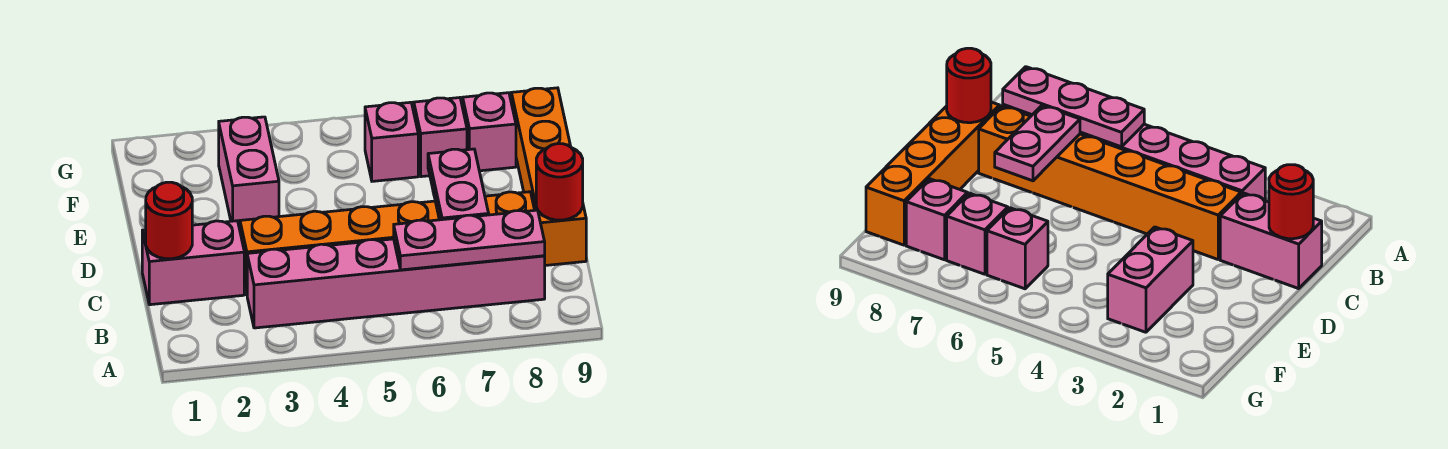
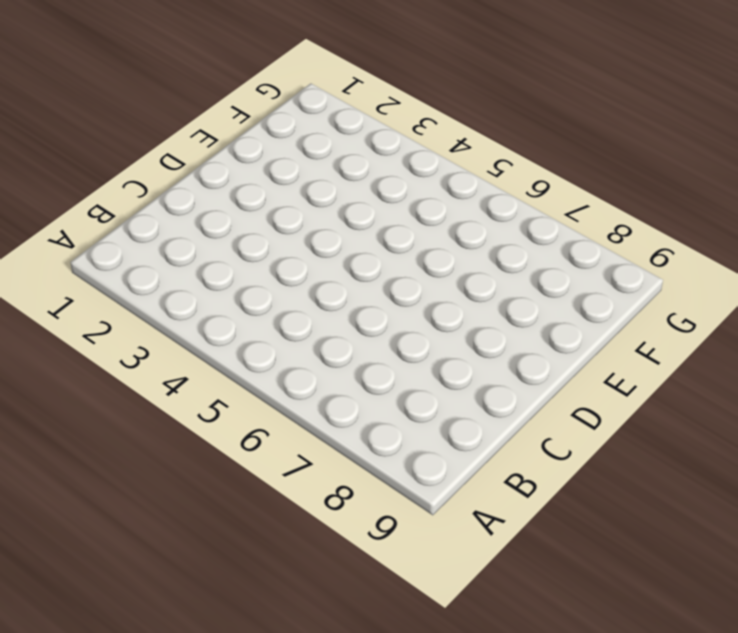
none -> pink 1x6 brick [247,239,545,328]
none -> pink 1x2 brick [142,221,244,305]
none -> orange 1x6 brick [240,192,534,293]

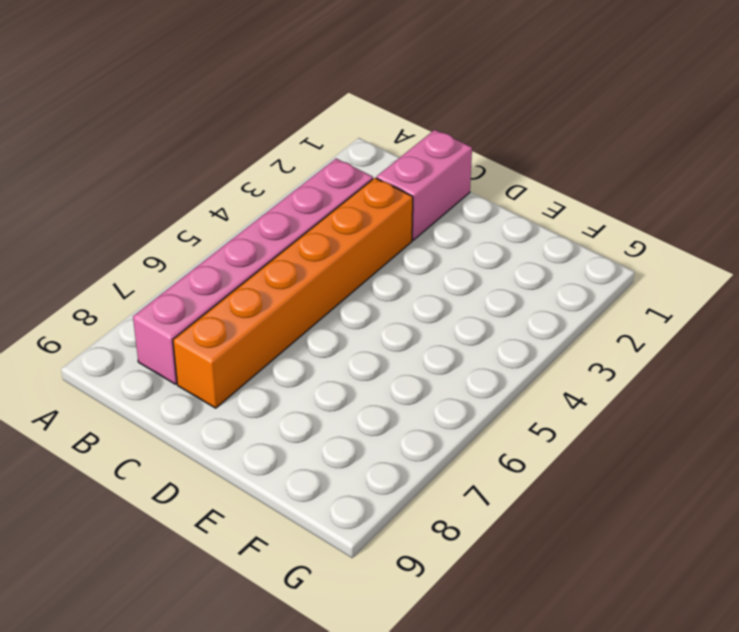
none -> orange 1x4 brick [511,88,586,265]
none -> pink 1x2 brick [219,117,279,228]
none -> pink 1x1 brick [365,102,418,181]

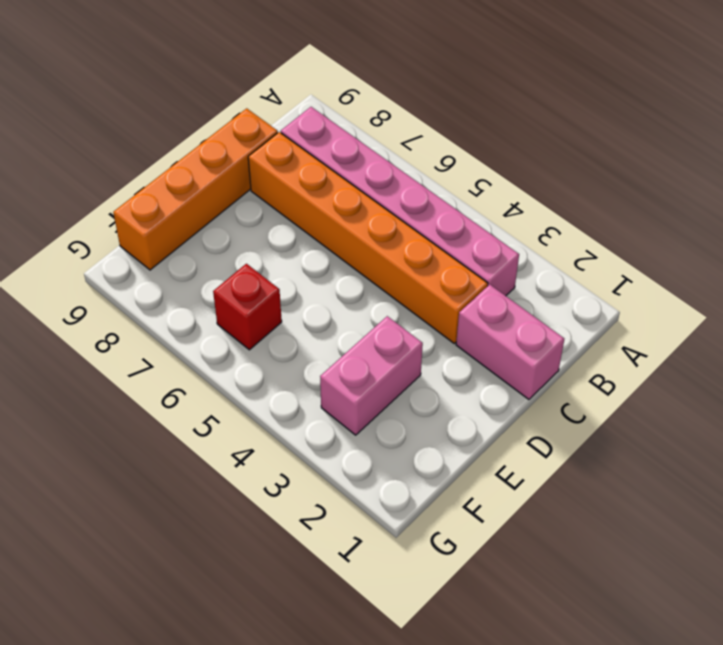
red 1x1 brick [213,264,282,350] -> pink 1x1 brick [365,102,418,181]
none -> pink 1x1 brick [413,98,467,177]
none -> pink 1x1 brick [463,93,516,171]
none -> pink 1x3 plate [394,210,545,270]

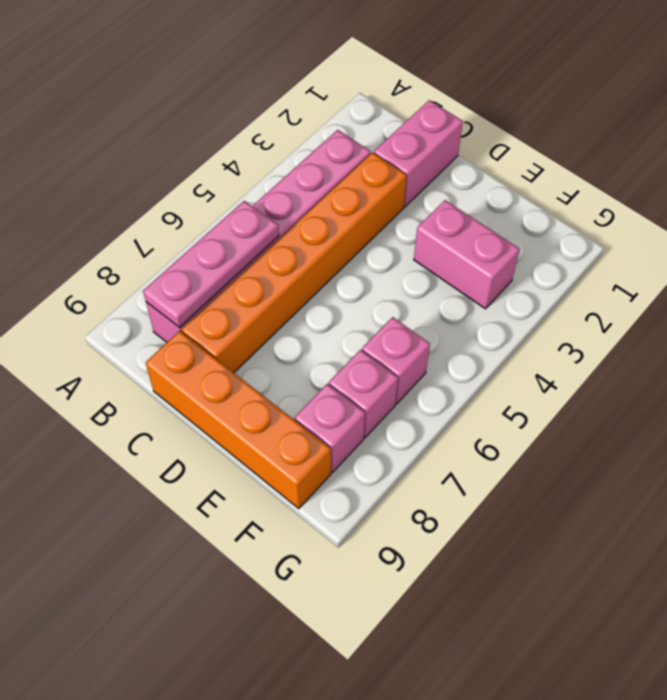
none -> red 1x1 round brick [146,182,192,259]
none -> pink 1x2 plate [428,149,489,220]
none -> red 1x1 round brick [536,144,583,220]

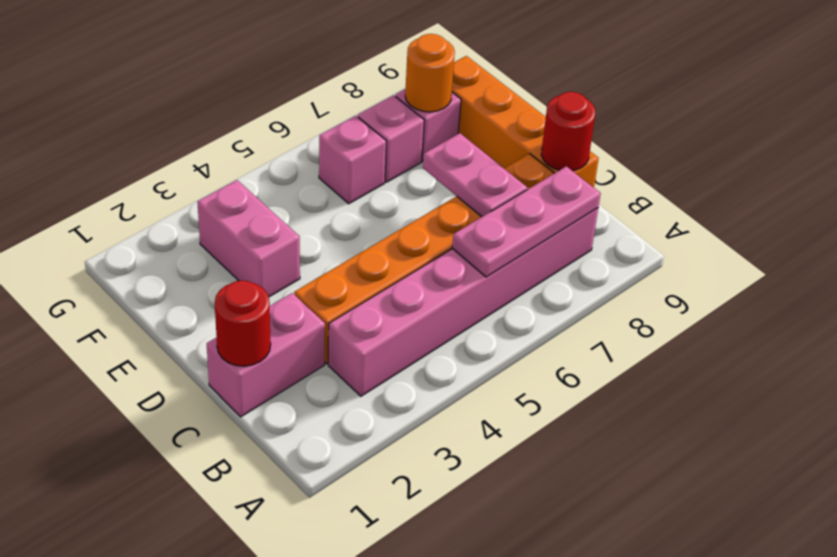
orange 1x1 round brick [405,34,455,112] -> none

